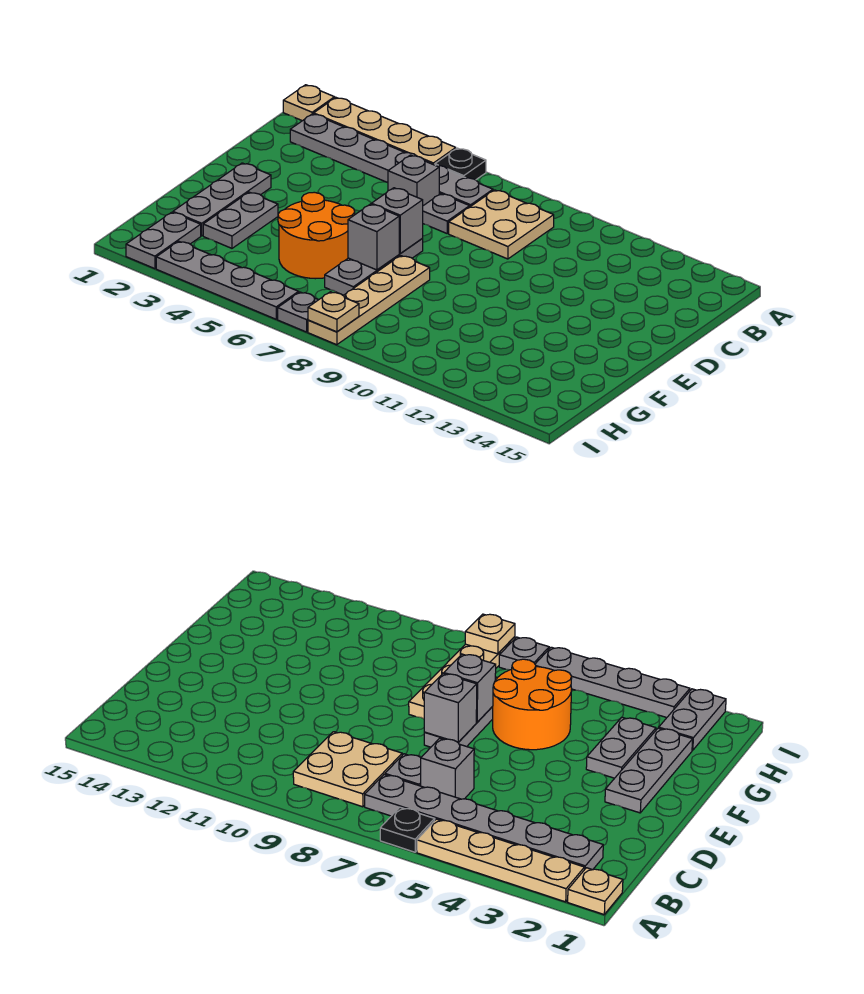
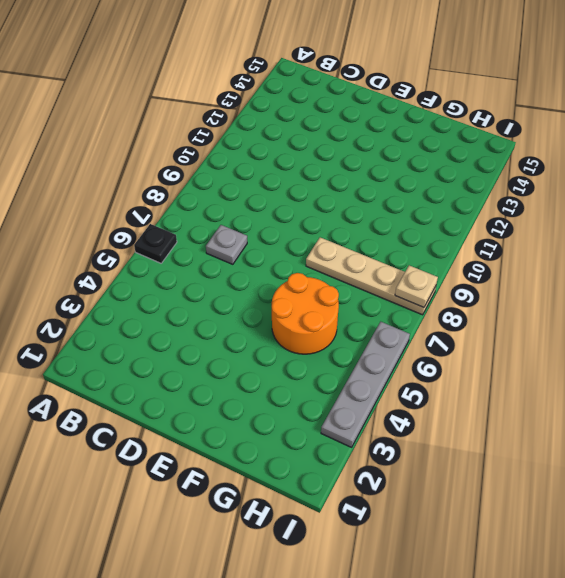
none -> tan 1x1 plate [283,85,335,121]
none -> tan 1x4 plate [314,98,456,165]
none -> grey 1x6 plate [290,114,493,207]

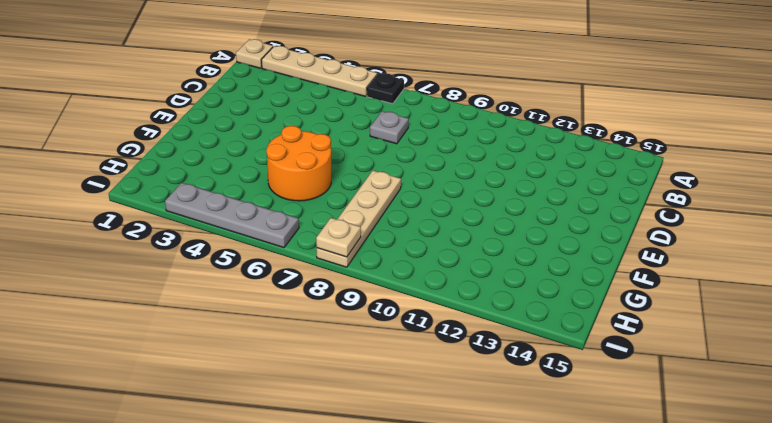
none -> grey 1x6 plate [290,114,493,207]
none -> tan 2x2 plate [449,190,554,259]
none -> grey 1x1 brick [388,155,439,206]

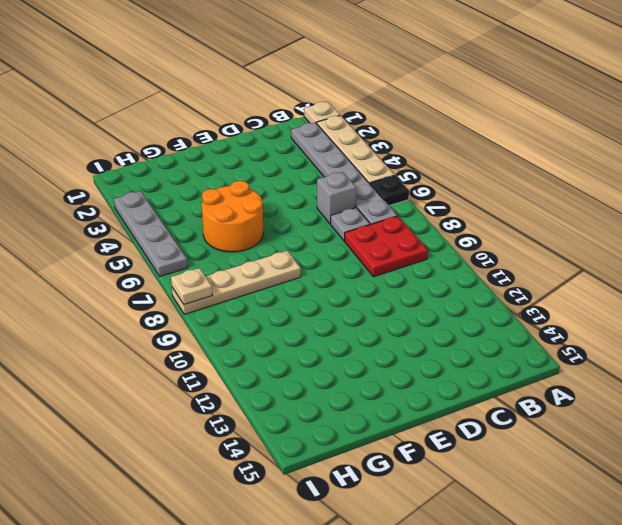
red 2x2 plate [345,216,428,277] -> tan 2x2 plate [449,190,554,259]
none -> grey 1x3 plate [173,163,271,236]
none -> grey 1x3 plate [325,239,423,295]
none -> grey 1x2 plate [203,192,278,248]

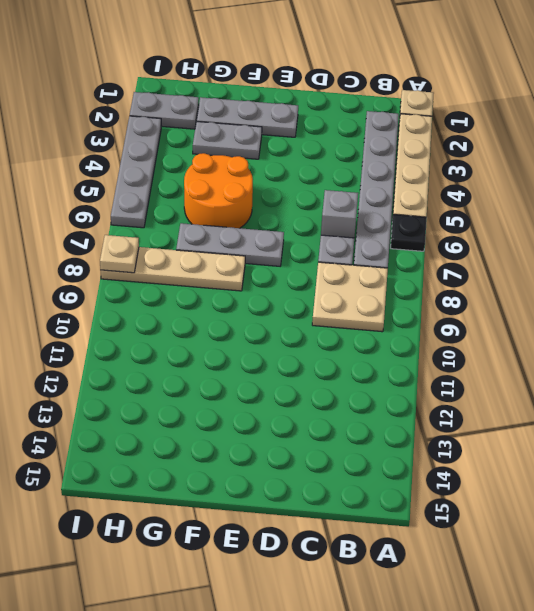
none -> grey 1x1 plate [278,292,318,332]
none -> grey 1x1 brick [371,188,423,254]
none -> grey 1x1 brick [348,204,399,270]

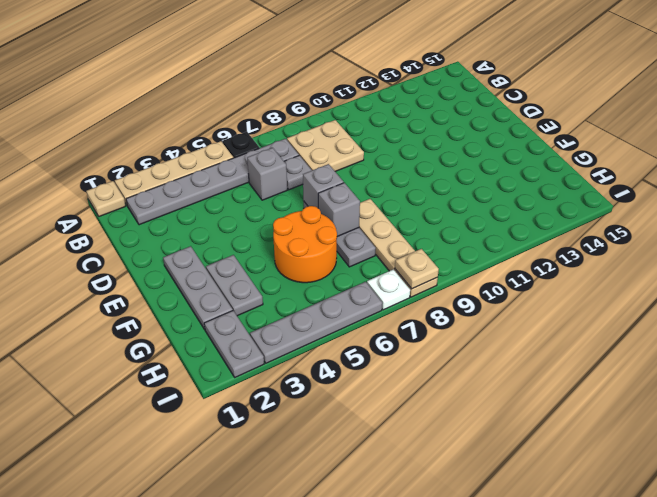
white 1x1 plate [367,269,410,310] -> grey 1x1 plate [278,292,318,332]

